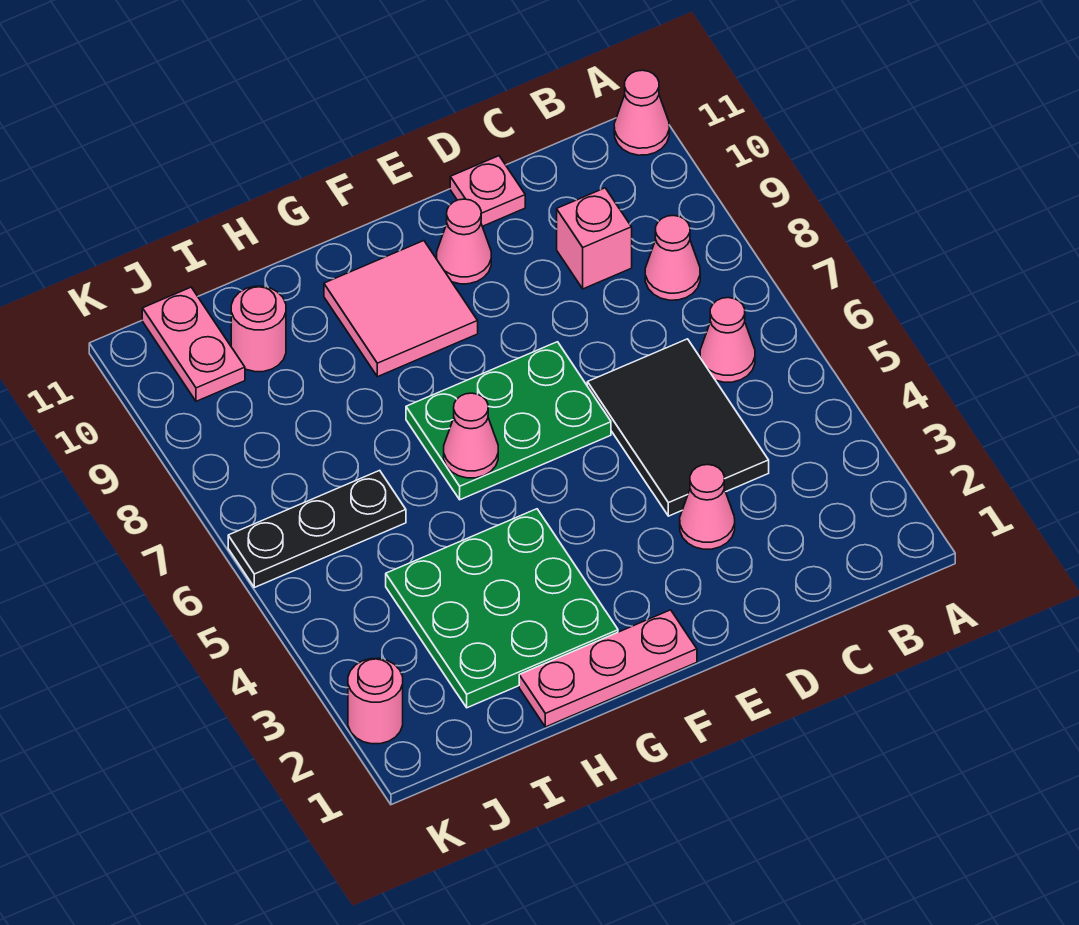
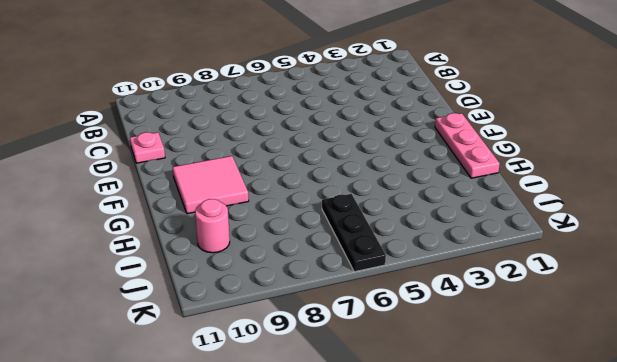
none -> pink 1x1 cone [614,70,669,155]
none -> pink 1x1 cone [700,298,755,382]
none -> pink 1x1 cone [645,215,700,300]

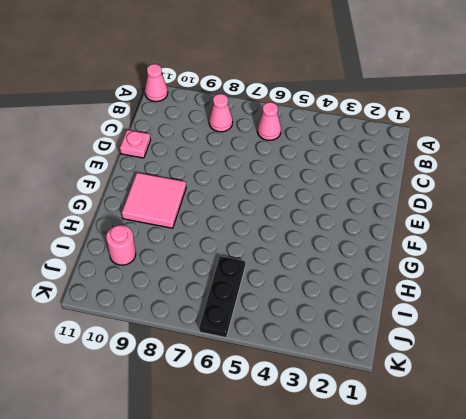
none -> black 2x3 tile [587,339,769,516]
none -> pink 1x1 brick [557,188,632,289]
none -> pink 1x1 cone [680,465,735,549]

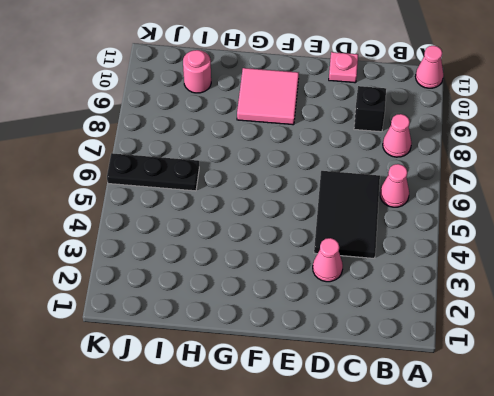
black 1x1 brick [354,86,386,132] -> pink 1x1 brick [557,188,632,289]
none -> green 2x3 plate [406,342,611,500]
none -> pink 1x1 cone [437,199,491,284]
none -> pink 1x3 plate [519,610,697,727]

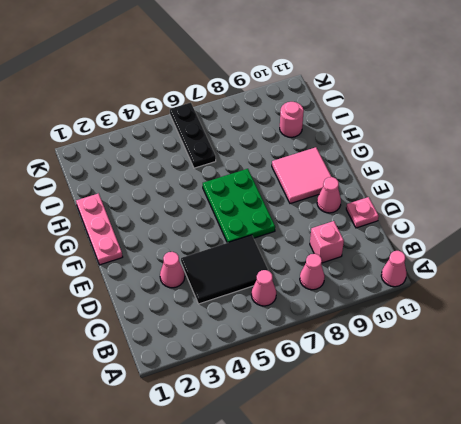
none -> green 3x3 plate [386,509,618,708]
none -> pink 1x2 plate [142,287,245,401]
none -> pink 1x1 round brick [348,658,403,744]

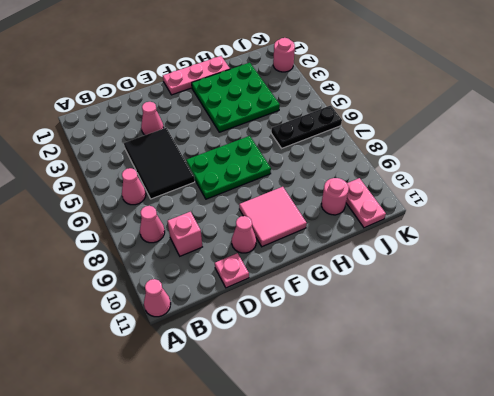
none -> pink 1x1 cone [444,393,498,478]

